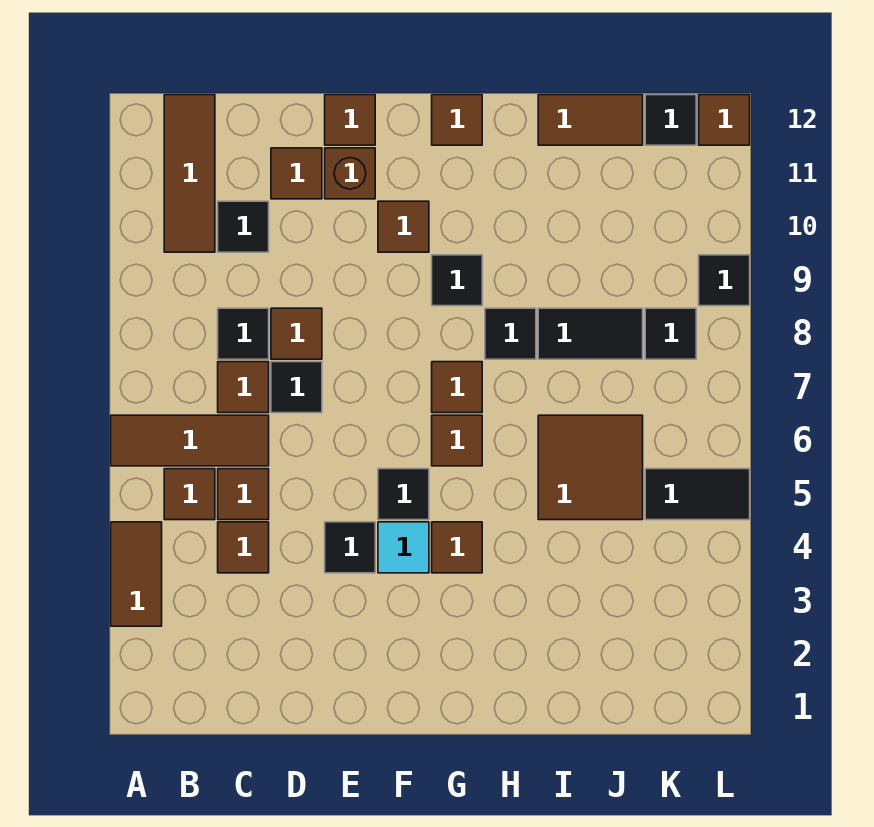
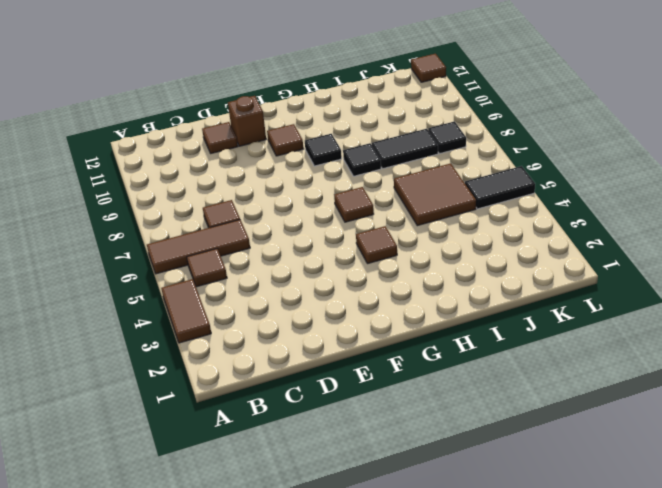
none -> brown 1x3 tile [164,95,215,252]
none -> brown 1x1 tile [218,522,269,573]
none -> brown 1x1 tile [218,469,269,520]
none -> black 1x1 tile [218,308,269,359]

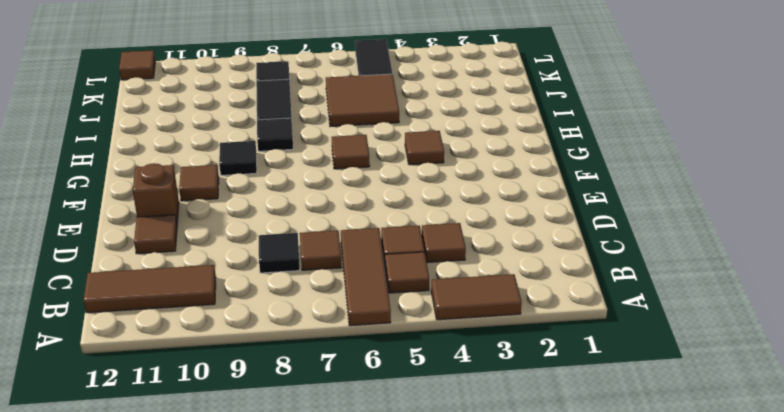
none -> black 1x1 tile [218,201,269,252]
none -> black 1x1 tile [271,362,322,413]
none -> brown 1x1 tile [271,308,322,359]
none -> black 1x1 tile [325,522,375,573]

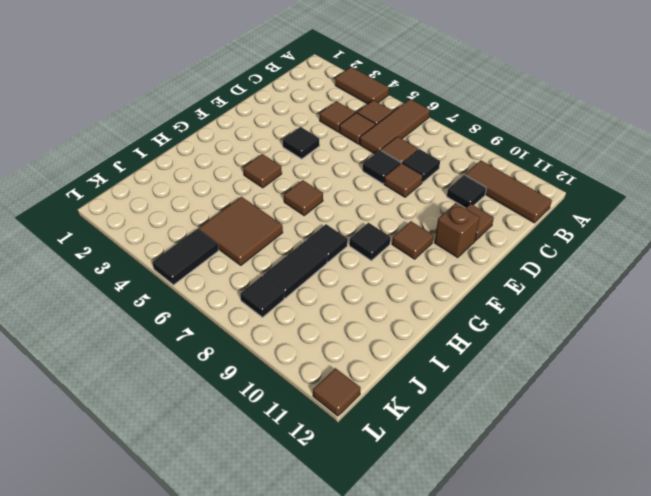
none -> brown 1x1 tile [325,95,375,145]
none -> cyan 1x1 tile [378,522,429,573]
none -> black 1x1 tile [378,469,429,520]
none -> brown 1x1 tile [432,362,482,413]

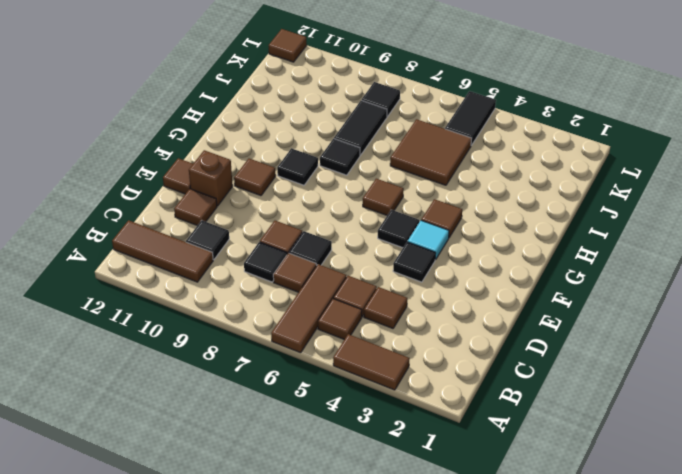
none -> brown 1x1 tile [432,362,482,413]
none -> brown 1x1 tile [432,95,482,145]
none -> brown 1x2 tile [538,95,643,145]
none -> black 1x1 tile [645,95,696,145]

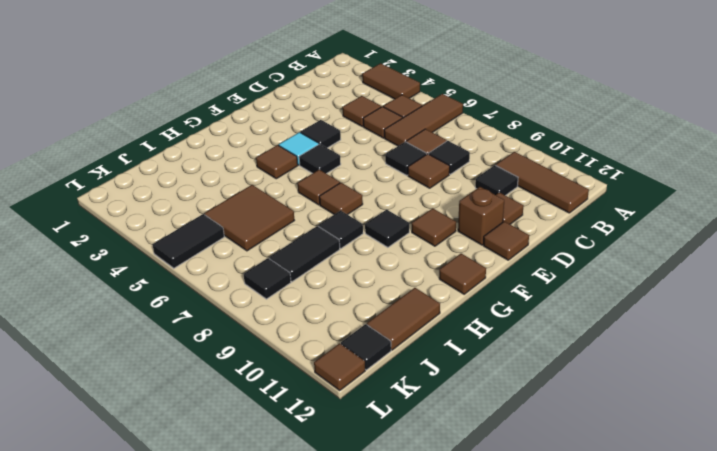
none -> black 1x1 tile [699,255,750,306]

